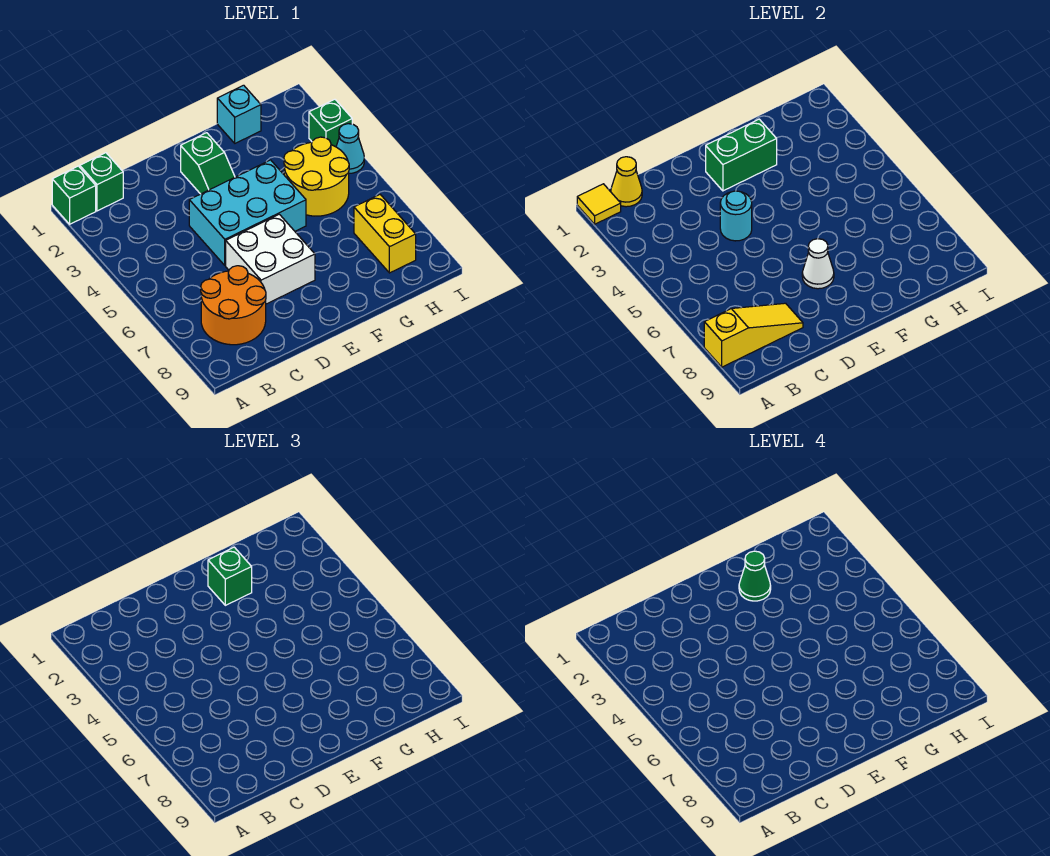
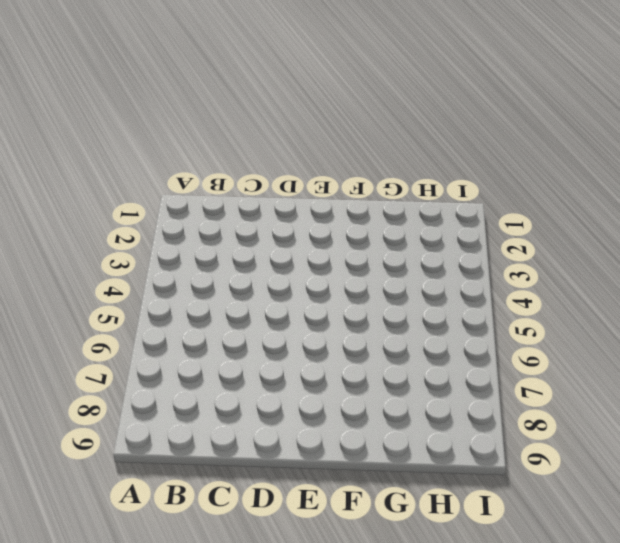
none -> green 1x1 brick [52,166,96,224]
none -> green 1x1 brick [80,153,123,211]
none -> orange 2x2 round brick [201,266,266,345]

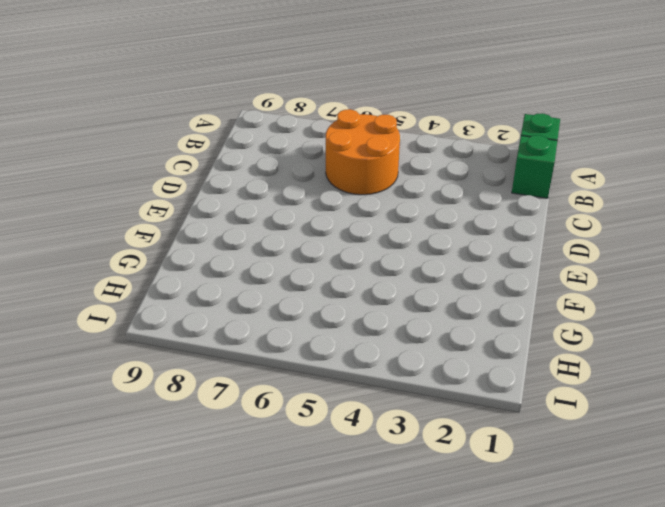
orange 2x2 round brick [326,109,400,195] -> orange 2x2 round brick moved to [201,266,266,345]
none -> cyan 2x3 brick [189,160,306,265]
none -> white 2x2 brick [226,214,315,304]
none -> green 1x2 slope [181,133,235,194]

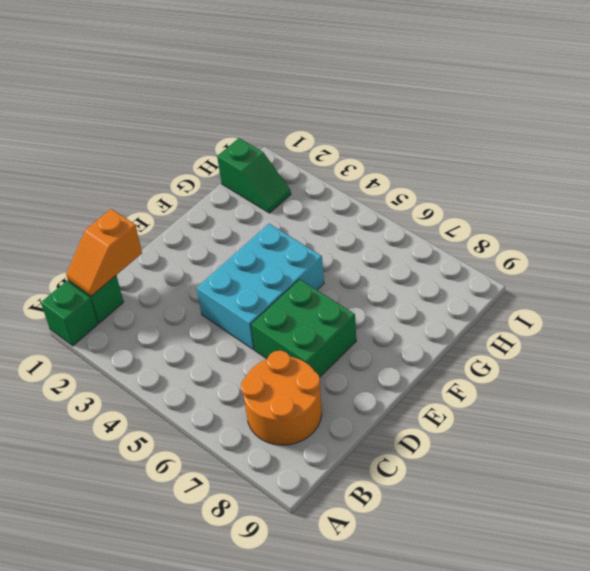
orange 1x2 slope [66,209,142,296] -> yellow 1x1 cone [611,157,642,207]
green 2x2 brick [251,279,356,377] -> white 2x2 brick [226,214,315,304]
green 1x2 slope [217,138,291,213] -> green 1x2 slope moved to [181,133,235,194]
none -> cyan 1x1 brick [217,85,261,143]
none -> yellow 2x2 round brick [284,137,349,216]
none -> yellow 1x2 brick [354,195,416,273]

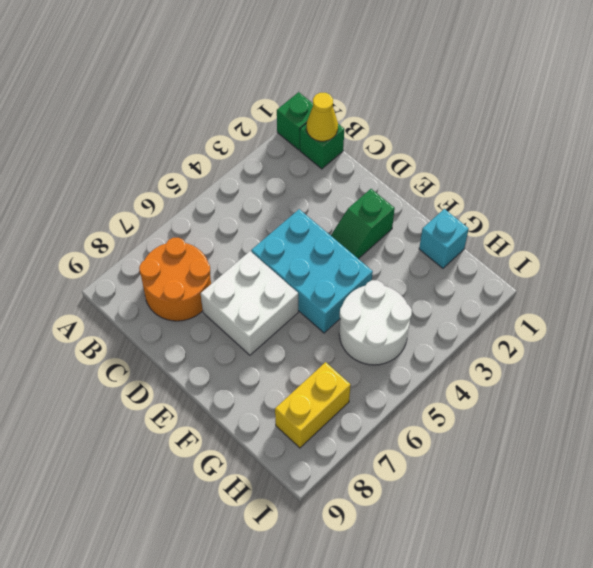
white 2x2 round brick [339,280,412,365] -> yellow 2x2 round brick [284,137,349,216]
none -> green 1x1 brick [309,99,352,147]
none -> cyan 1x1 cone [336,124,364,173]
none -> yellow 1x1 tile [577,184,621,224]

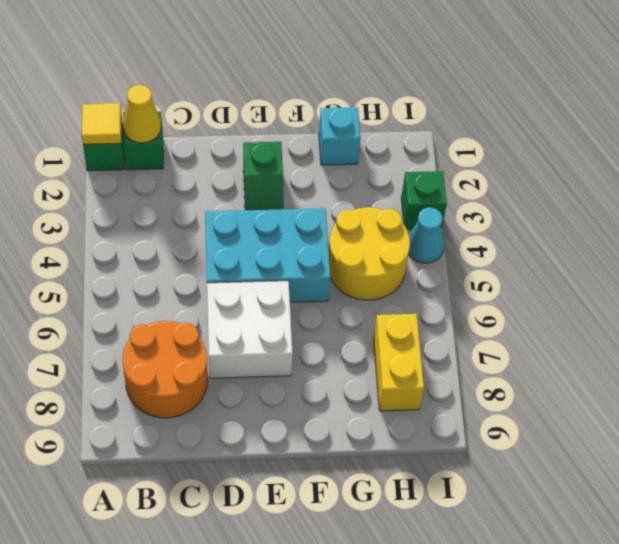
none -> yellow 1x3 slope [704,303,803,367]
none -> cyan 1x1 round brick [720,191,752,241]
none -> green 1x2 brick [706,119,777,191]

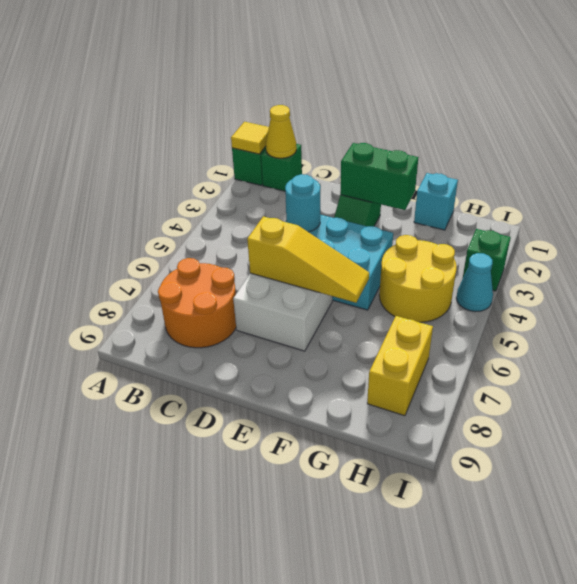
yellow 1x3 slope [247,216,369,303] -> yellow 1x3 slope moved to [704,303,803,367]
none -> white 1x1 cone [802,239,834,289]
none -> green 1x1 brick [208,547,252,605]
none -> green 1x1 cone [739,551,771,601]

